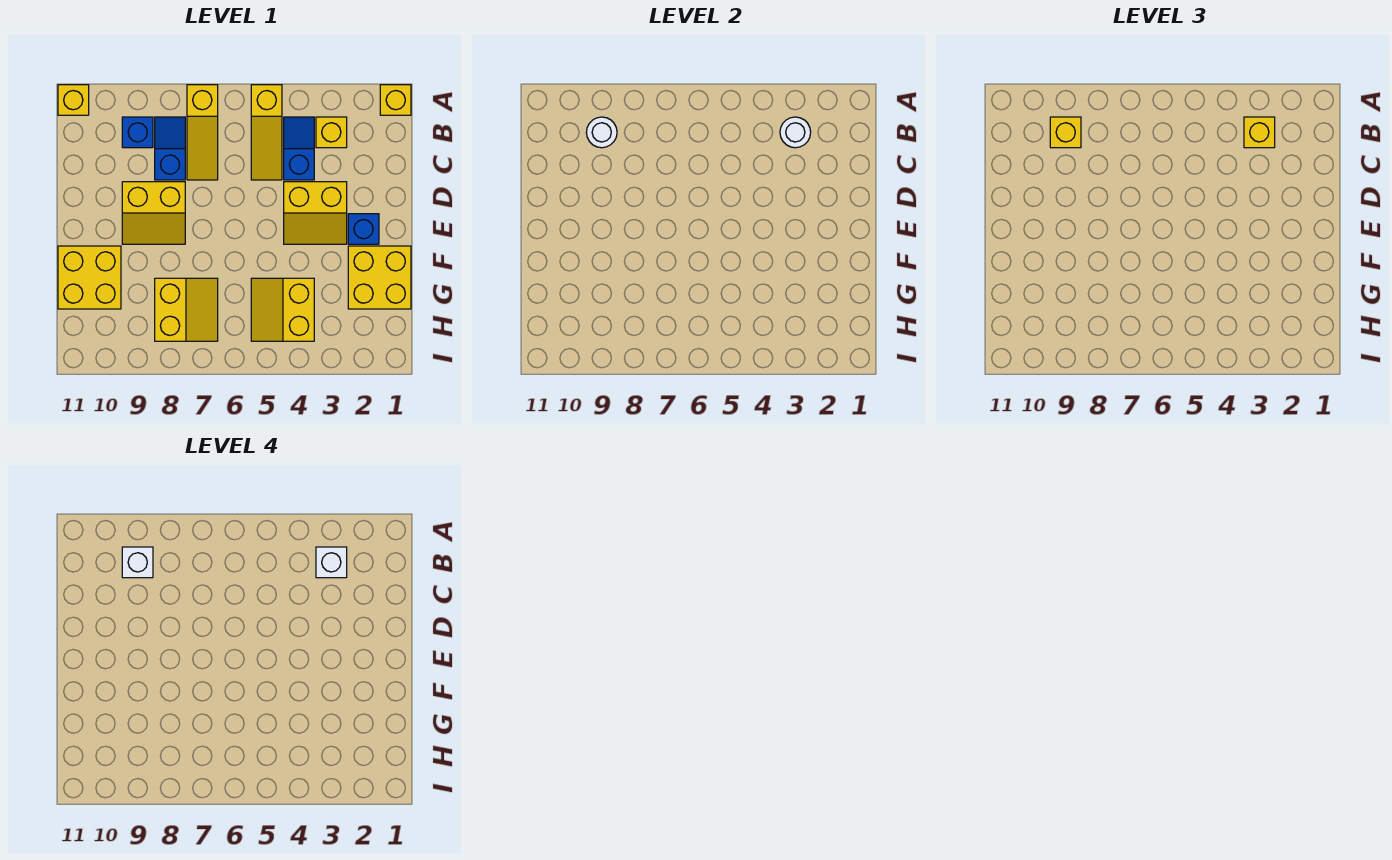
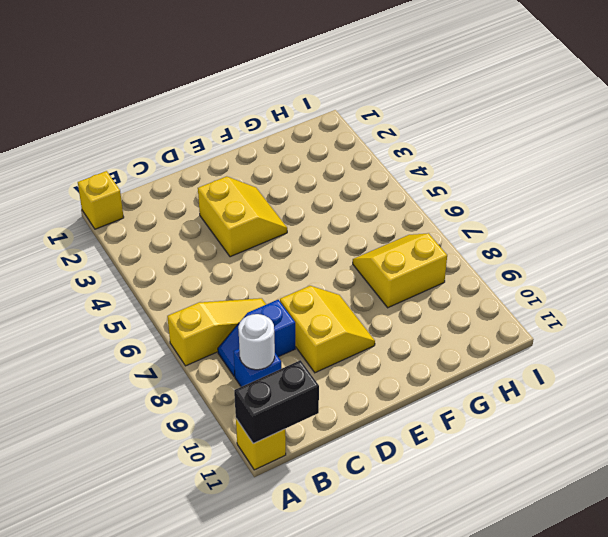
black 1x2 brick [234,360,319,444] -> none
none -> yellow 1x3 slope [251,85,282,180]
none -> yellow 1x1 brick [316,117,347,148]
none -> blue 1x2 slope [284,117,314,180]

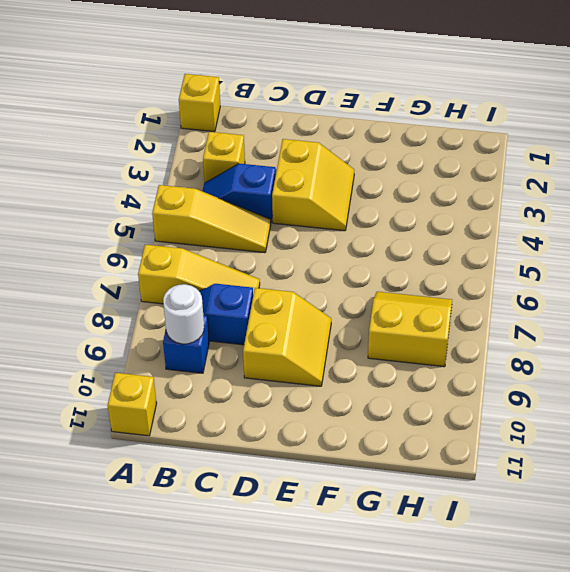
none -> blue 1x1 brick [348,214,379,244]
none -> yellow 2x2 brick [348,246,411,309]
none -> yellow 2x2 brick [58,246,121,309]

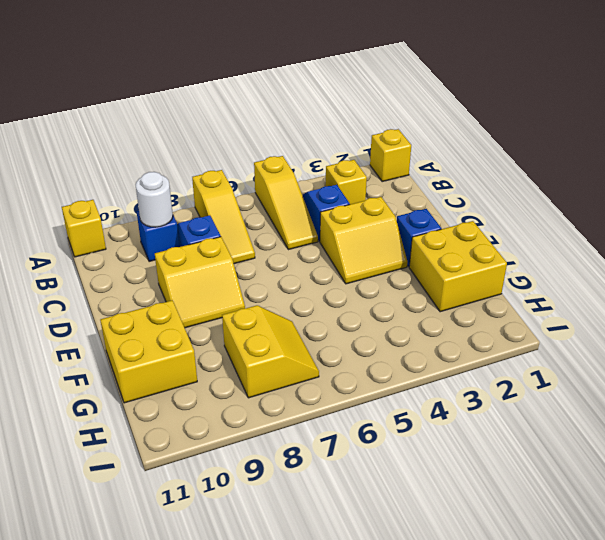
none -> yellow 2x2 slope [251,278,314,341]
none -> white 1x1 round brick [780,117,811,148]
none -> yellow 1x1 brick [1244,117,1275,148]

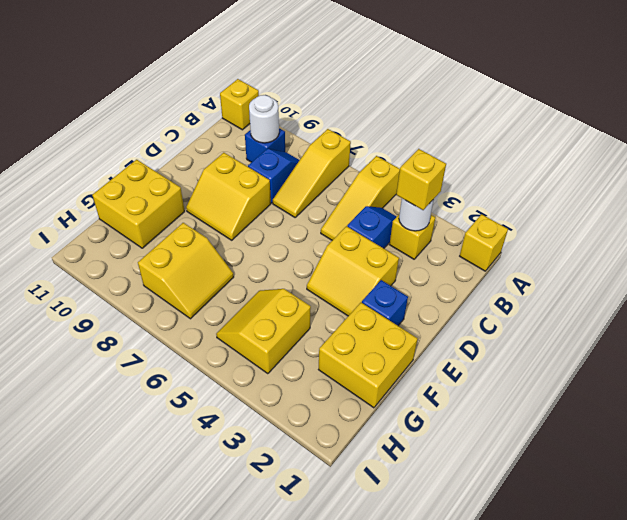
none -> yellow 1x1 brick [1050,117,1081,148]
none -> white 1x1 brick [316,547,347,578]
none -> white 1x1 brick [122,547,153,578]

